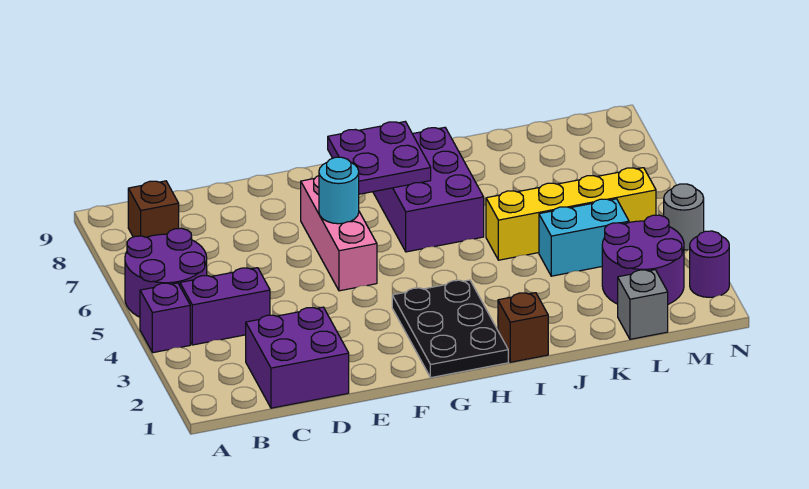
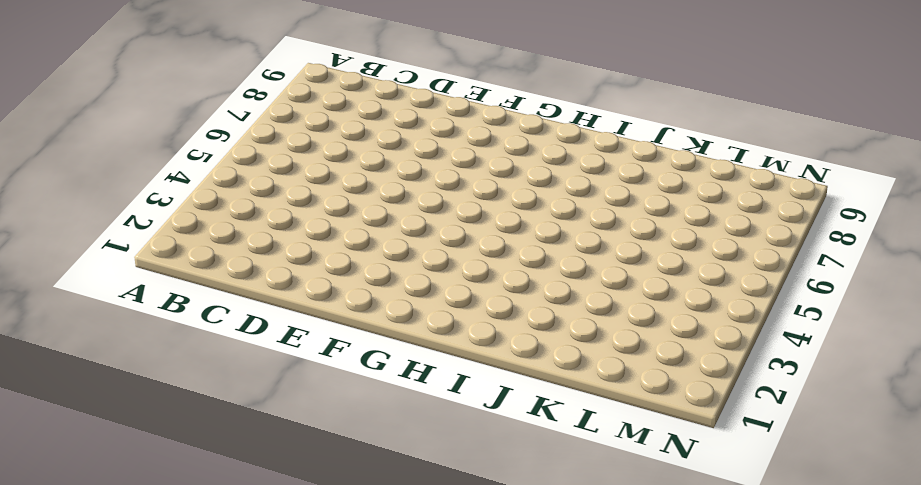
none -> purple 1x1 brick [140,283,190,353]
none -> purple 2x2 round brick [125,228,207,317]
none -> purple 1x2 brick [180,268,270,345]

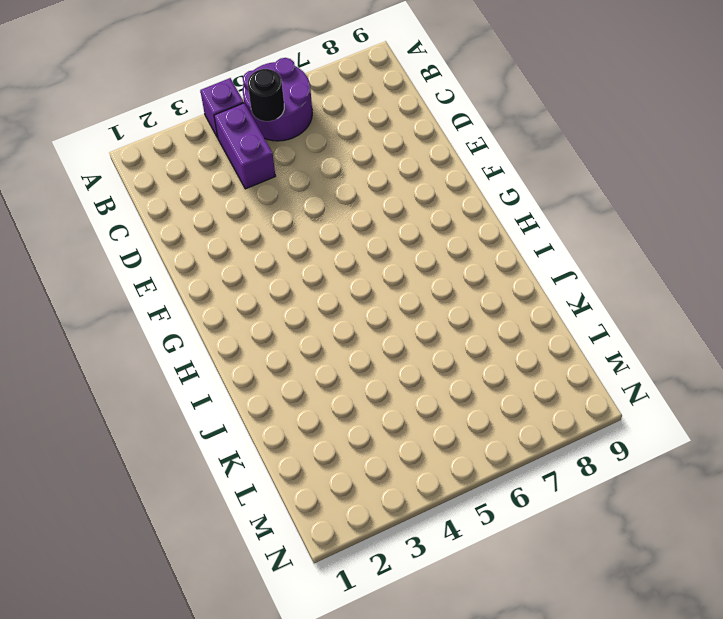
black 1x1 round brick [248,69,284,121] -> none
none -> brown 1x1 brick [128,181,179,237]
none -> purple 2x2 brick [246,307,349,408]
none -> pink 1x3 brick [301,176,377,291]

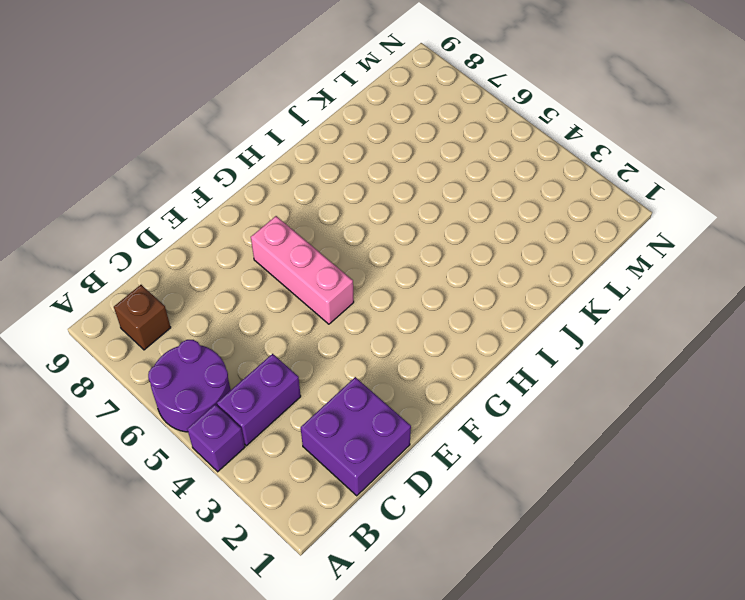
none -> black 2x3 plate [392,280,508,378]
none -> purple 2x3 brick [373,127,484,252]
none -> brown 1x1 brick [498,293,548,362]

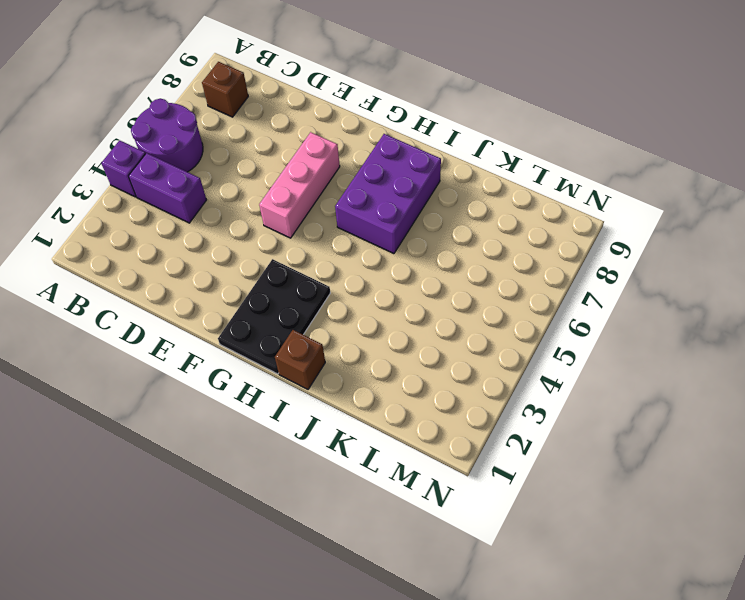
none -> purple 2x2 brick [246,307,349,408]
none -> yellow 1x4 brick [486,168,656,260]
none -> cyan 1x2 brick [539,199,629,276]

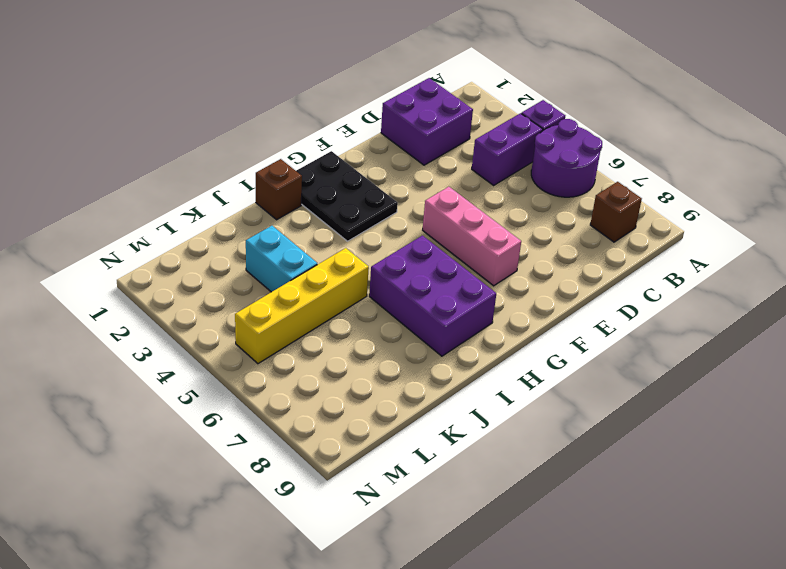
cyan 1x2 brick [246,226,317,292] -> cyan 1x2 brick turned to [539,199,629,276]
none -> grey 1x1 brick [618,270,668,339]
none -> purple 2x2 round brick [602,215,684,304]
none -> purple 1x1 round brick [690,231,729,297]

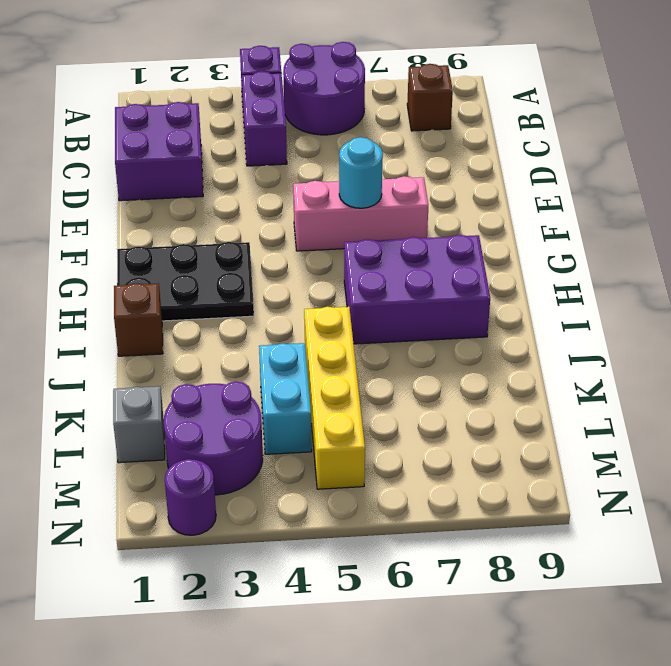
none -> grey 1x1 round brick [664,184,704,250]
none -> purple 2x2 plate [328,122,431,194]

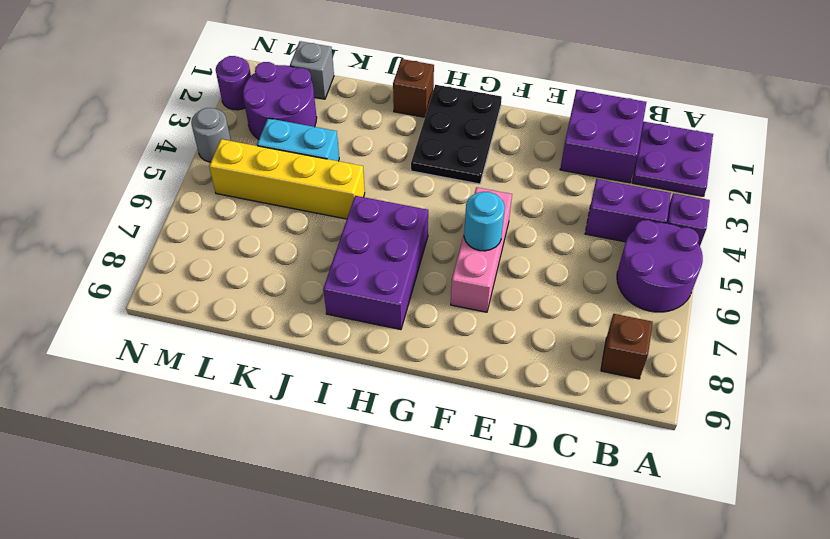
purple 2x2 plate [632,121,713,196] -> purple 2x2 plate moved to [328,122,431,194]

